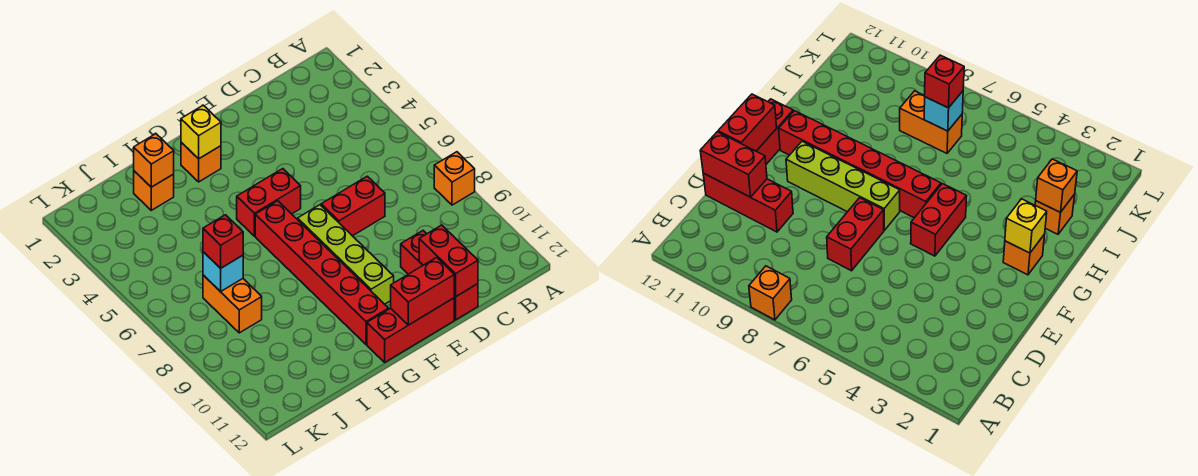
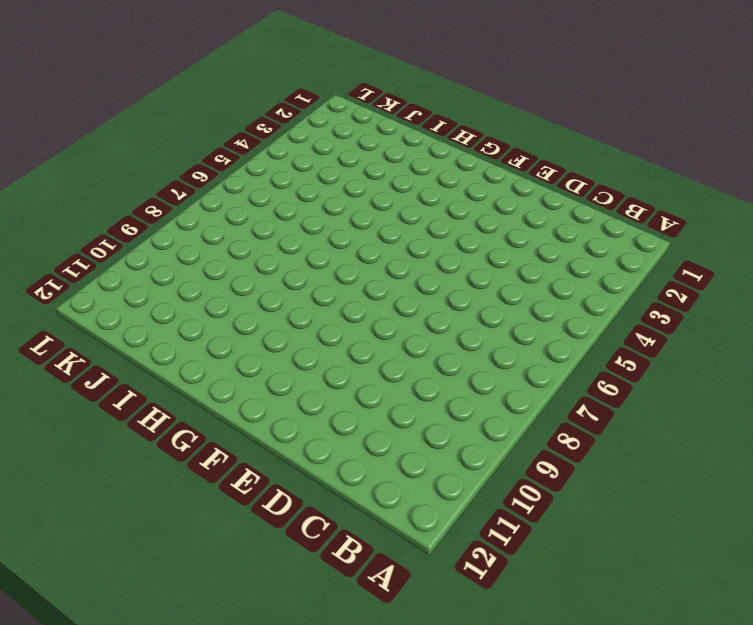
none -> orange 1x1 brick [434,152,475,205]
none -> red 1x2 brick [321,176,385,236]
none -> red 1x3 brick [401,231,478,320]

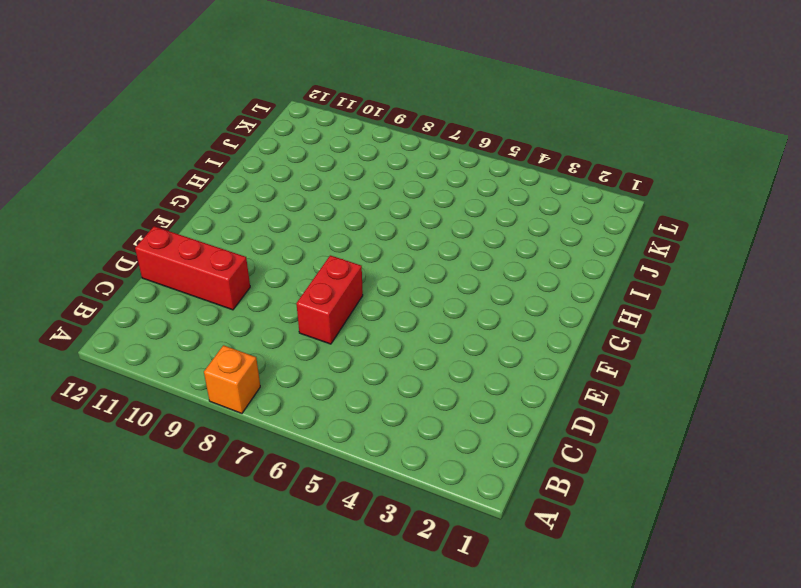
none -> red 1x3 brick [367,298,454,362]
none -> red 1x2 brick [237,169,301,236]
none -> lime 1x4 brick [298,205,394,304]

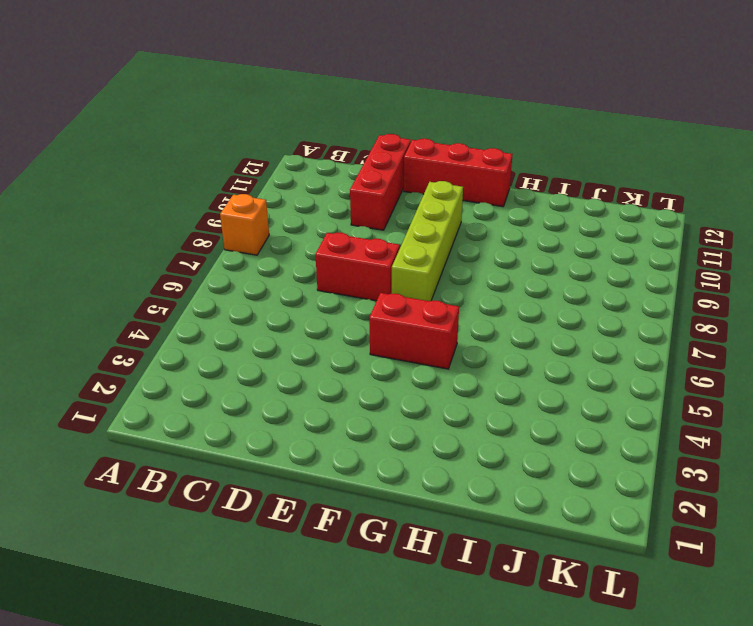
none -> orange 1x1 brick [181,142,221,182]
none -> red 1x6 brick [255,201,389,344]
none -> orange 1x1 brick [134,171,174,210]

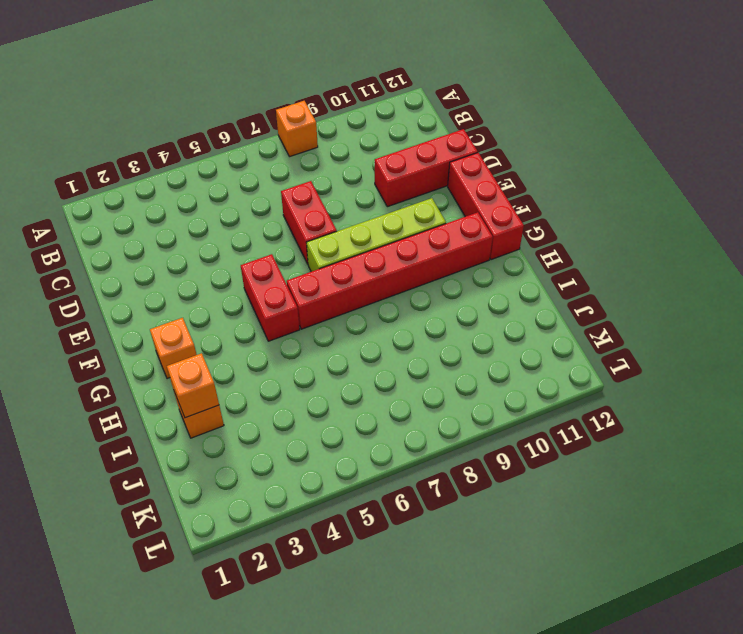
none -> orange 1x2 brick [203,275,262,333]
none -> red 1x2 brick [419,225,478,297]
none -> red 1x2 brick [391,257,454,325]

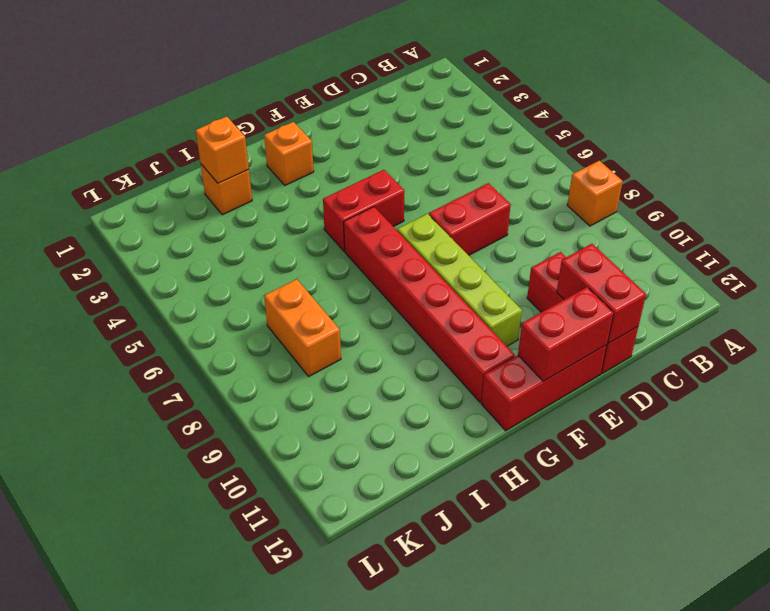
none -> yellow 1x1 brick [181,105,221,159]
none -> cyan 1x1 brick [203,252,243,292]
none -> red 1x1 brick [203,215,243,268]

